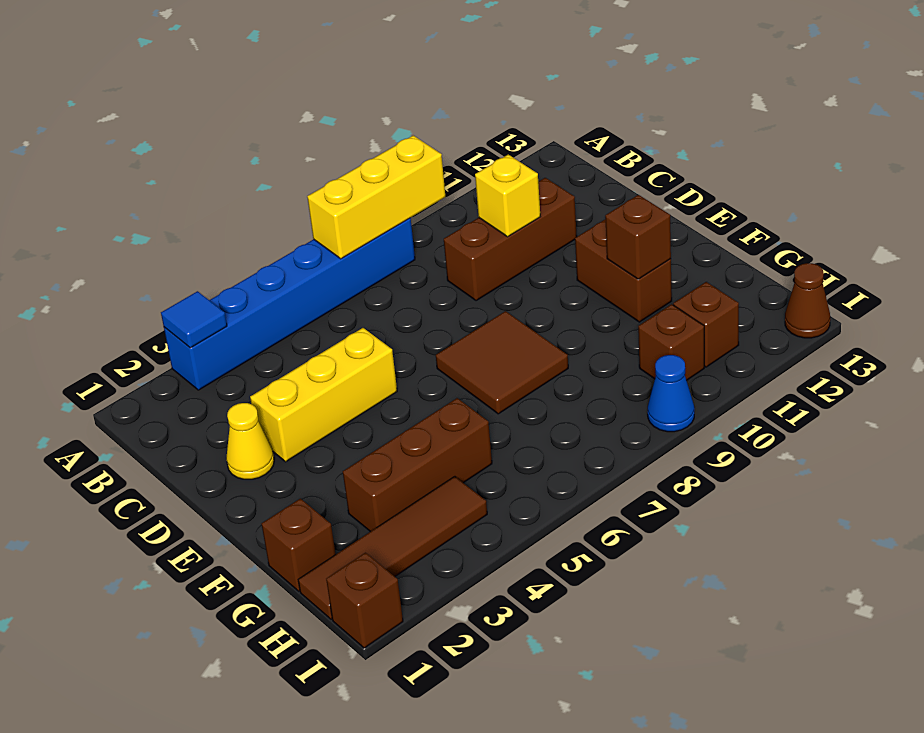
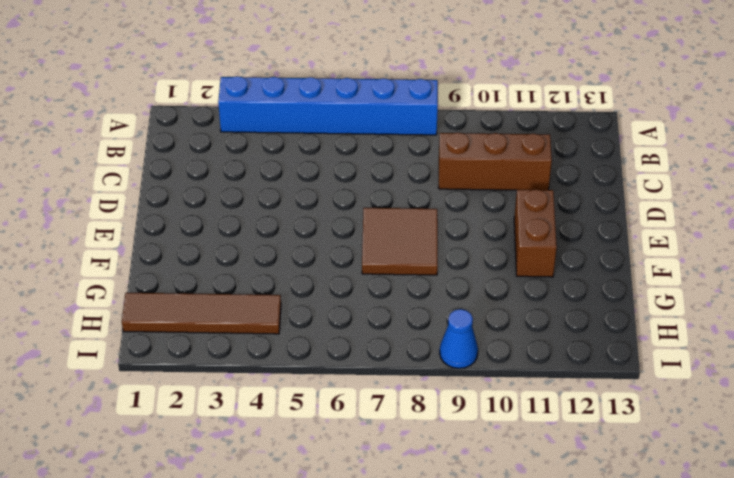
none -> yellow 1x1 cone [226,403,274,479]
none -> yellow 1x3 brick [250,328,397,462]
none -> brown 1x1 brick [262,498,336,591]

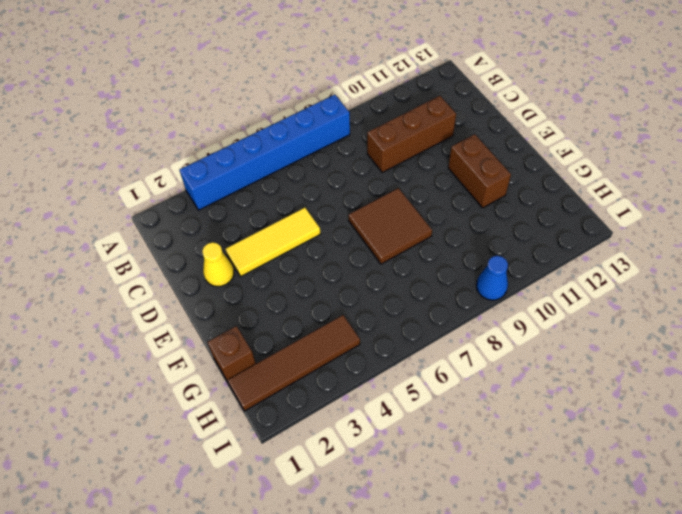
yellow 1x3 tile [225,208,320,276] -> yellow 1x3 brick [250,328,397,462]
none -> brown 1x3 brick [343,398,492,532]
none -> brown 1x1 brick [638,304,704,380]
none -> brown 1x1 brick [673,282,739,367]

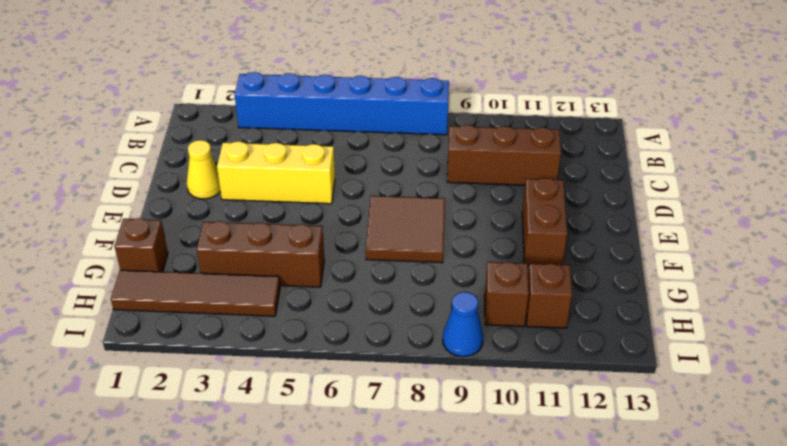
none -> brown 1x1 brick [326,553,403,648]
none -> brown 1x1 cone [785,263,830,338]
none -> blue 1x1 tile [161,291,227,348]

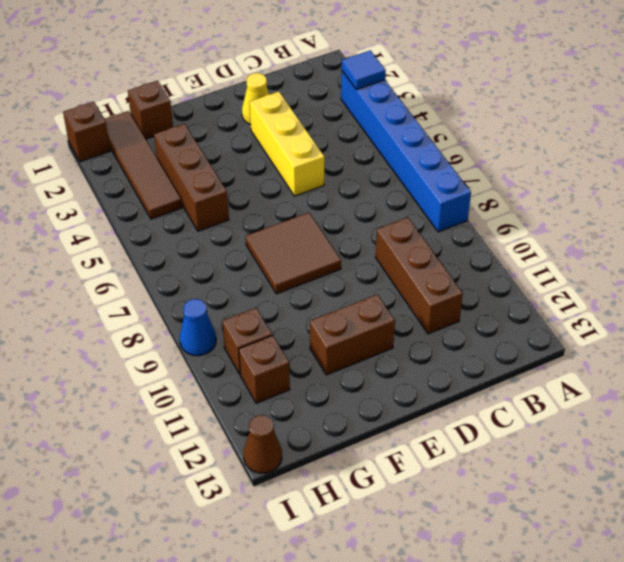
none -> yellow 1x3 brick [307,135,445,259]
none -> yellow 1x1 brick [475,155,540,237]
none -> brown 1x1 brick [605,195,671,279]

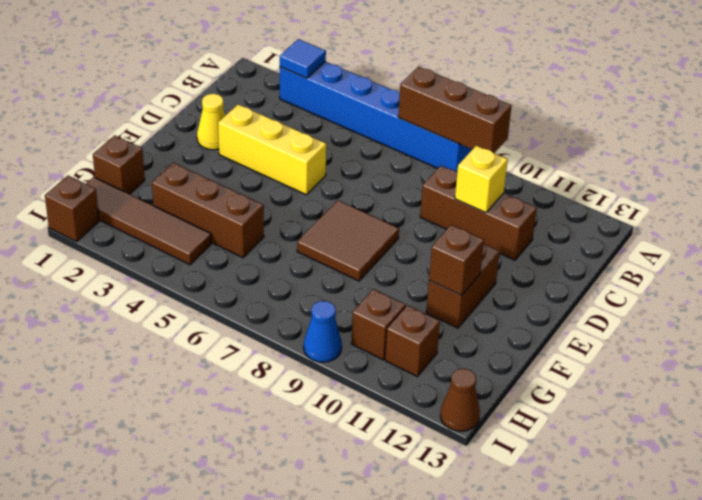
brown 1x3 brick [398,67,511,153] -> yellow 1x3 brick [307,135,445,259]

